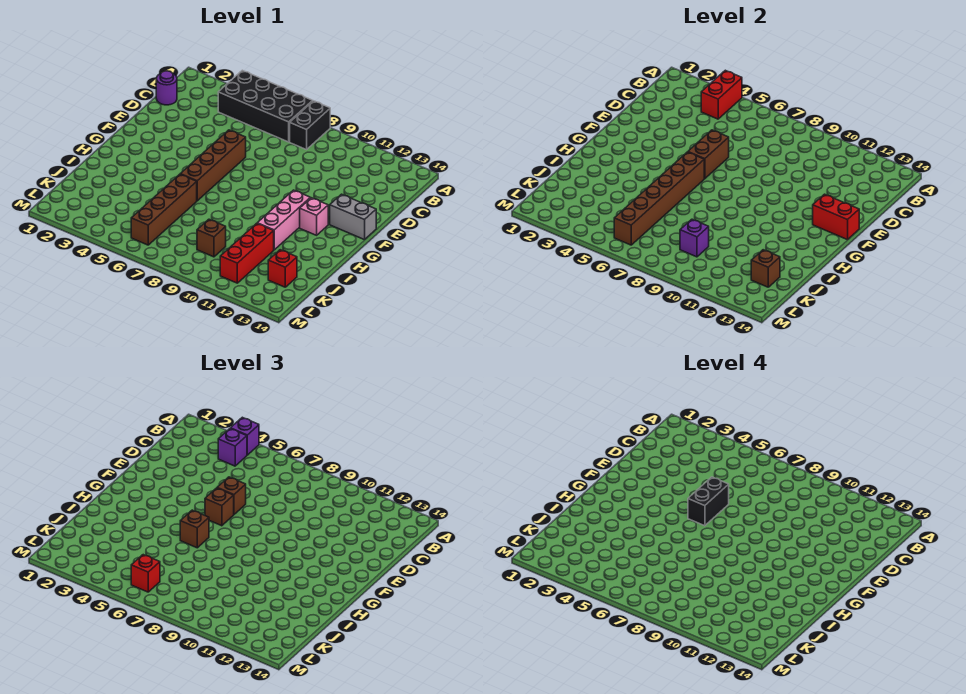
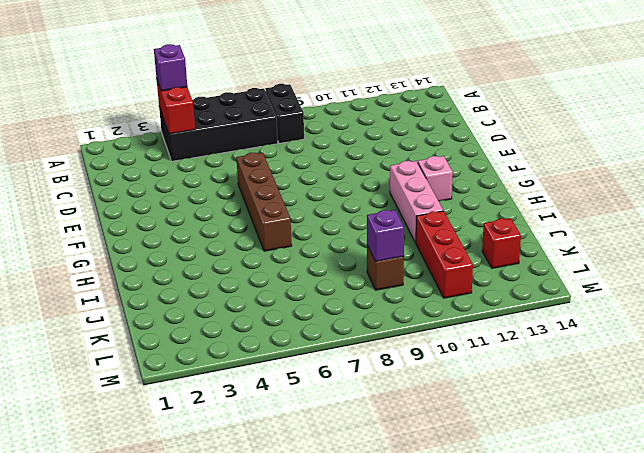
none -> purple 1x1 round brick [156,71,177,105]
none -> grey 1x2 brick [330,194,376,240]
none -> brown 1x4 brick [131,174,197,245]

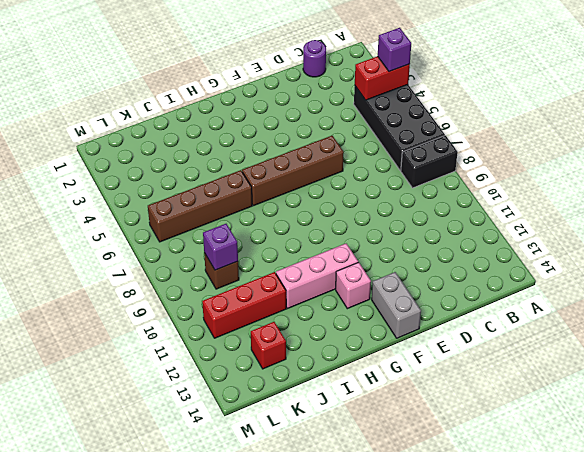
none -> brown 1x2 brick [688,130,729,179]
none -> red 1x2 brick [813,194,859,240]
none -> brown 1x6 brick [614,152,704,245]

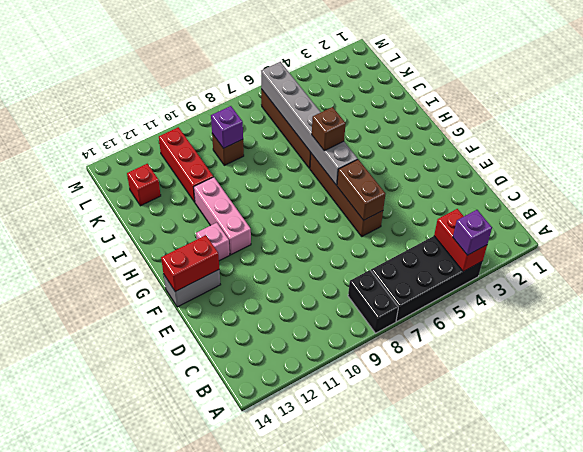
grey 1x6 brick [261,62,358,185] -> brown 1x6 brick [614,152,704,245]
none -> purple 1x1 round brick [156,71,177,105]
none -> brown 1x1 brick [751,250,780,287]
none -> purple 1x1 brick [218,429,247,466]

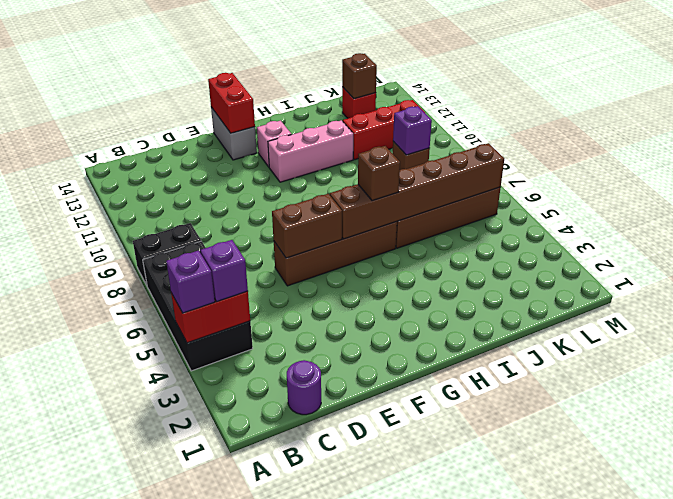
none -> brown 1x1 brick [217,477,246,514]
none -> brown 1x1 brick [205,488,234,526]
none -> red 1x1 brick [131,555,160,592]

